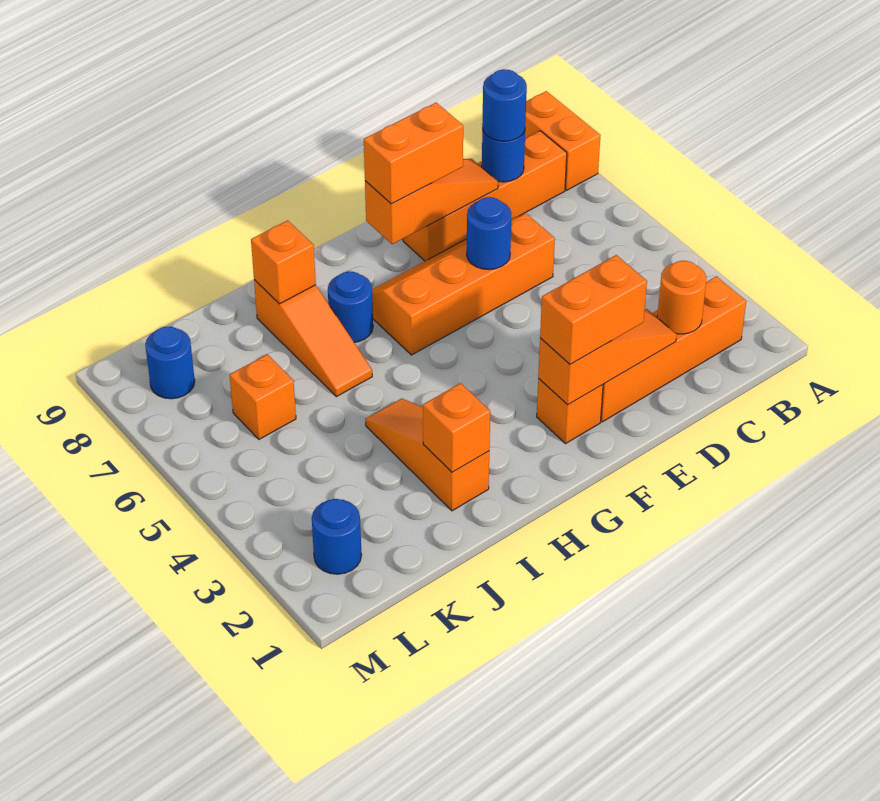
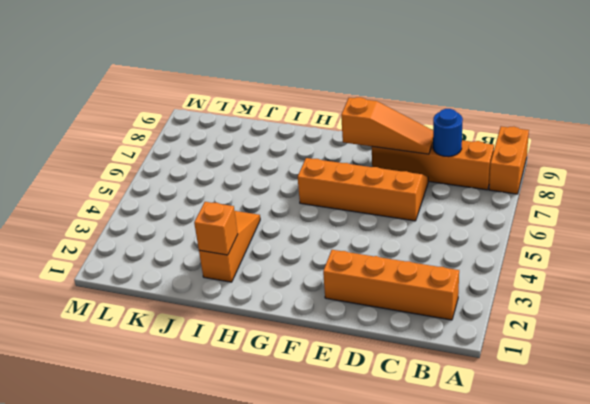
none -> orange 1x1 brick [537,379,603,444]
none -> blue 1x1 round brick [328,272,373,342]
none -> orange 1x3 slope [254,280,372,397]

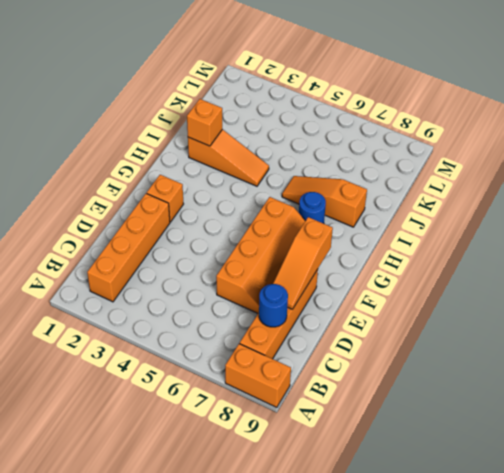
none -> orange 1x1 brick [230,354,296,439]
none -> blue 1x1 round brick [312,499,361,574]
none -> blue 1x1 round brick [145,327,195,399]

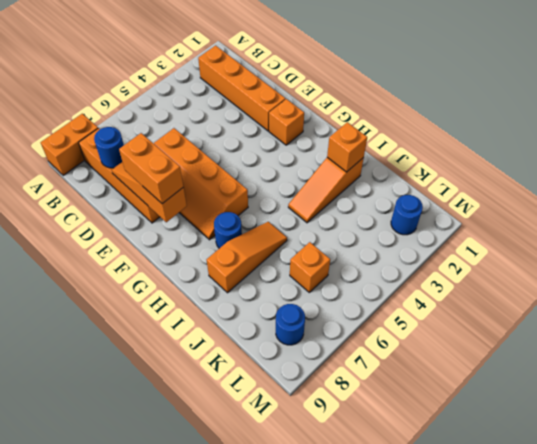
none -> orange 1x1 round brick [657,261,707,334]
none -> orange 1x3 slope [538,309,677,405]
none -> blue 1x1 round brick [467,197,511,270]

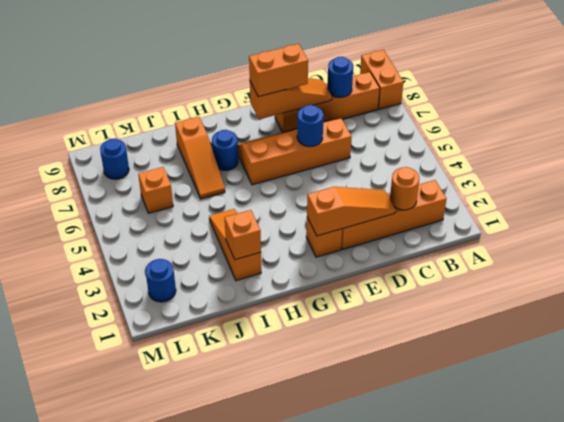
none -> orange 1x1 brick [251,220,316,304]
none -> blue 1x1 round brick [482,69,527,141]
none -> orange 1x2 brick [540,255,647,364]

